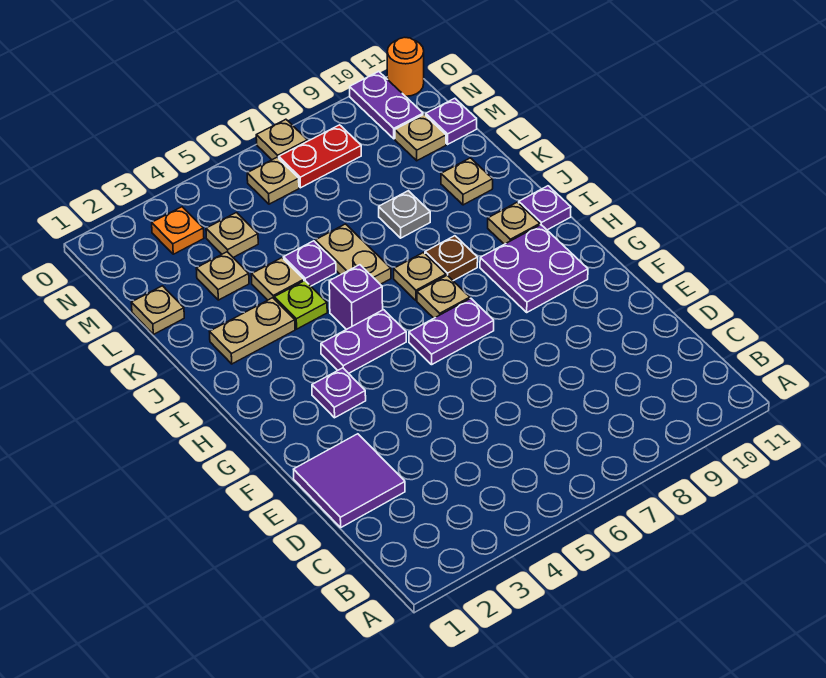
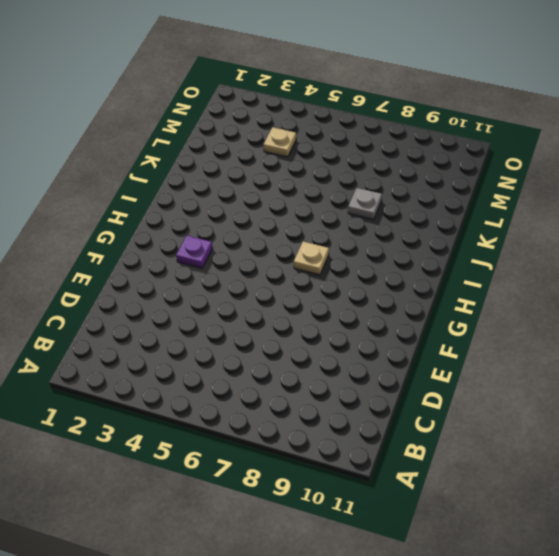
none -> purple 2x2 tile [294,434,405,527]
none -> purple 1x2 plate [409,298,494,365]
none -> purple 2x2 plate [480,225,588,312]

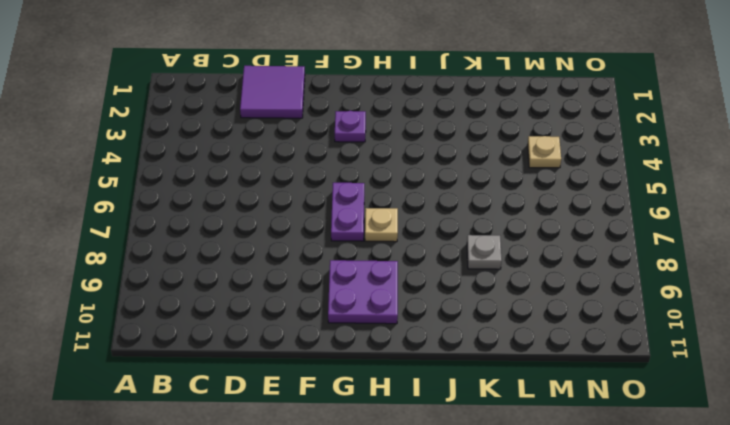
none -> purple 1x2 plate [321,310,406,373]
none -> purple 1x1 brick [329,265,383,330]
none -> tan 1x1 plate [394,253,446,301]

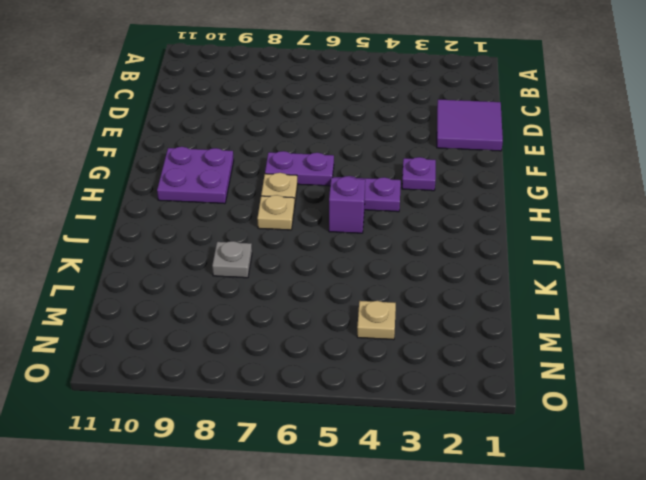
none -> brown 1x1 plate [425,236,478,281]
none -> tan 1x1 plate [488,202,540,244]
none -> purple 1x1 plate [519,186,571,230]

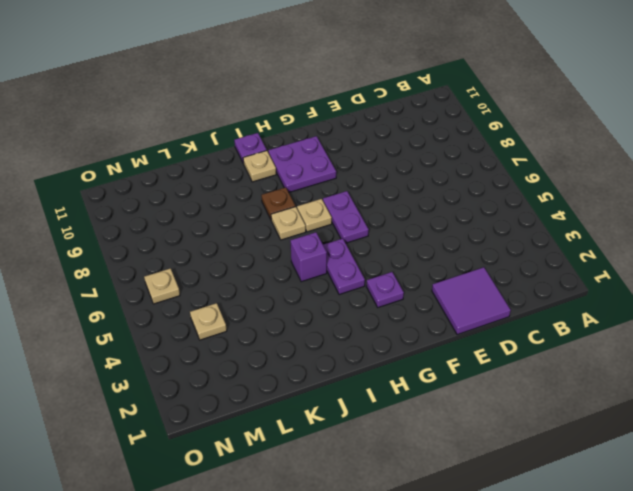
none -> tan 1x2 plate [210,298,295,364]
none -> lime 1x1 plate [274,281,327,329]
none -> tan 1x2 plate [315,224,391,284]

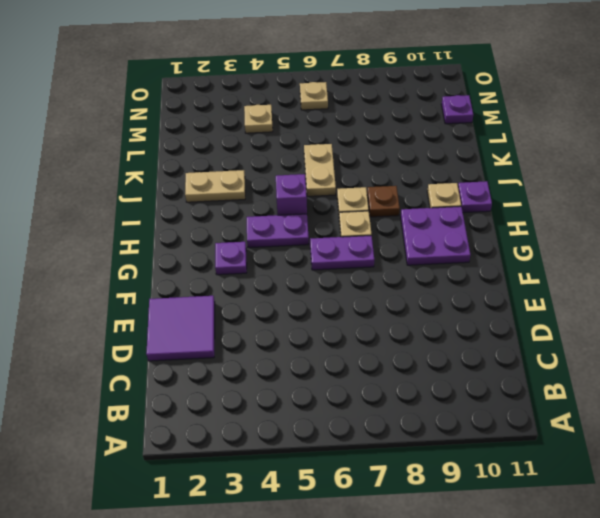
none -> lime 1x1 plate [274,281,327,329]
none -> tan 1x1 plate [251,258,304,300]
none -> purple 1x1 plate [284,241,336,286]

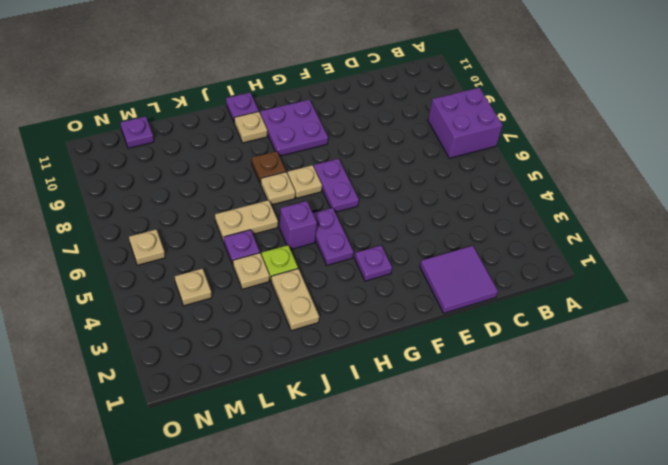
purple 2x2 brick [428,88,503,158] -> none
none -> grey 1x1 plate [379,191,430,238]
none -> tan 1x1 plate [441,158,493,205]
none -> tan 1x1 plate [131,286,184,335]

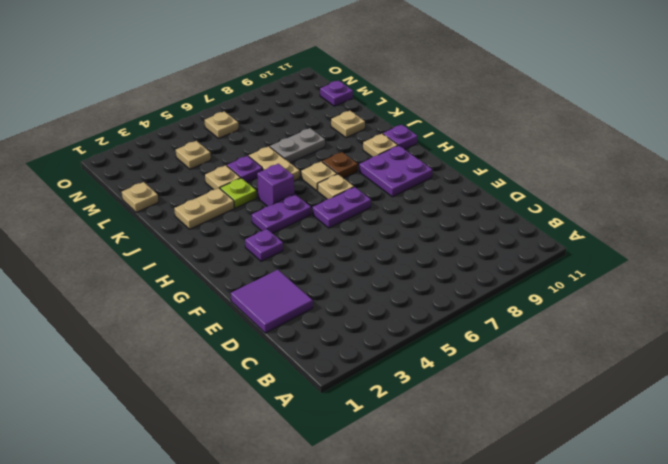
grey 1x2 plate [270,128,325,163] -> grey 1x1 plate [379,191,430,238]
none -> tan 1x1 plate [196,252,249,300]
none -> tan 1x1 plate [395,114,446,161]
none -> orange 1x1 plate [152,207,204,254]

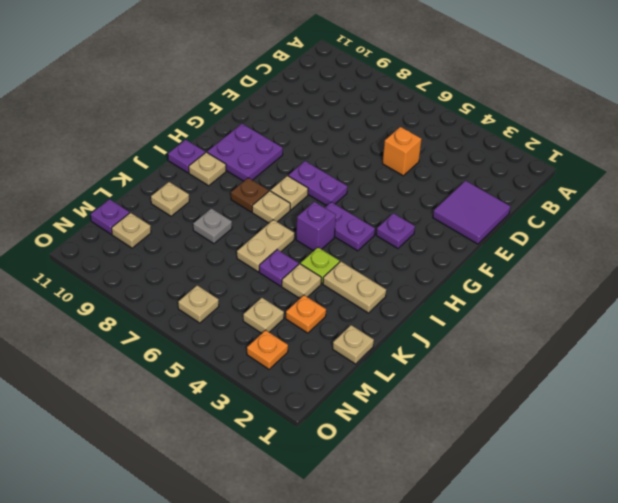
orange 1x1 brick [382,127,421,176] -> none
orange 1x1 plate [286,295,326,333] -> tan 1x1 plate [196,252,249,300]
none -> red 1x2 plate [279,125,361,188]
none -> purple 1x2 plate [350,71,423,139]
none -> tan 1x1 plate [256,119,308,160]

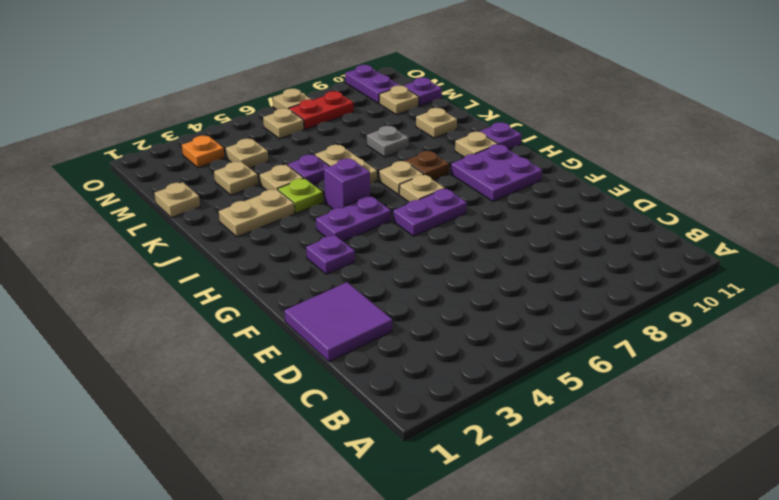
none -> orange 1x1 round brick [387,37,424,96]

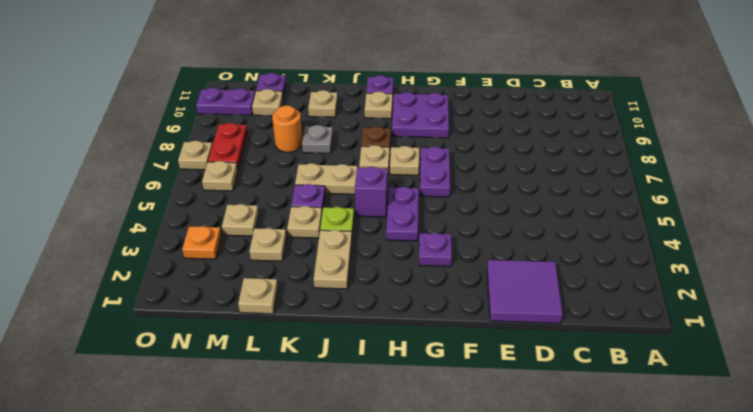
orange 1x1 round brick [272,105,303,152] -> orange 1x1 round brick moved to [387,37,424,96]

